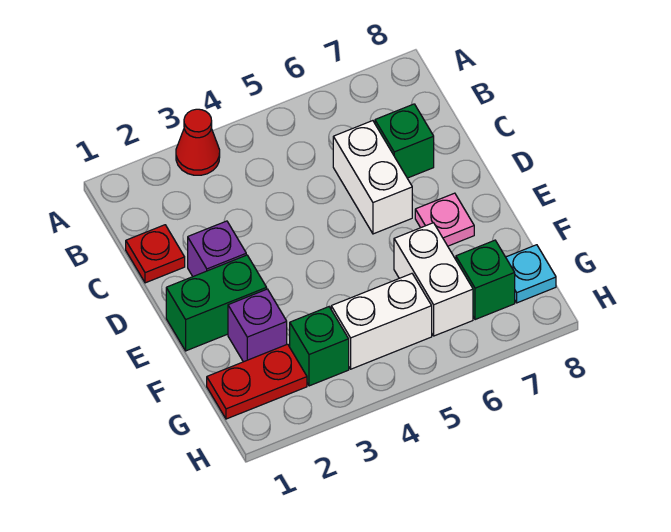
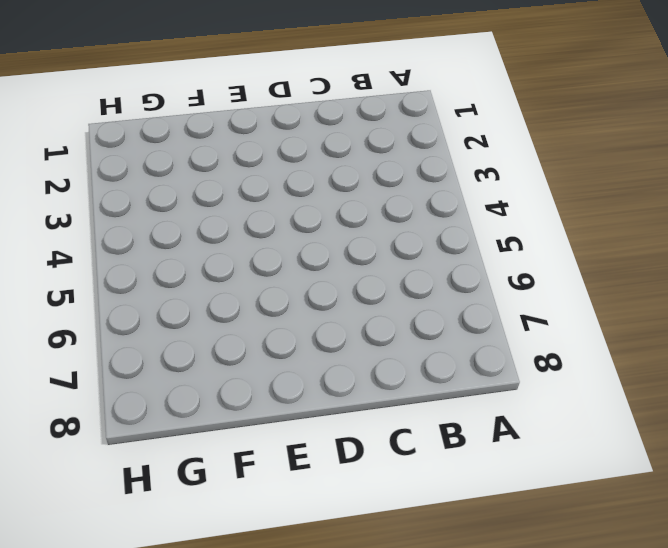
none -> red 1x1 cone [176,109,220,175]
none -> red 1x1 plate [126,225,185,283]
none -> white 1x2 brick [333,121,412,234]

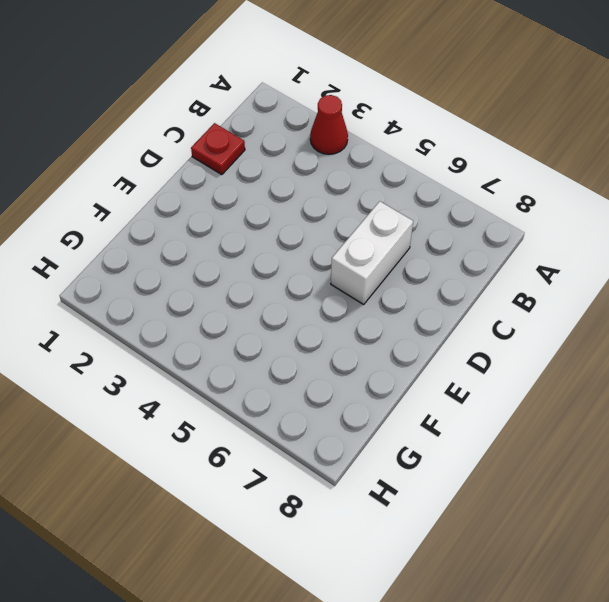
none -> green 1x1 brick [375,104,434,178]
none -> purple 1x1 brick [188,221,246,276]
none -> green 1x2 brick [166,255,267,351]

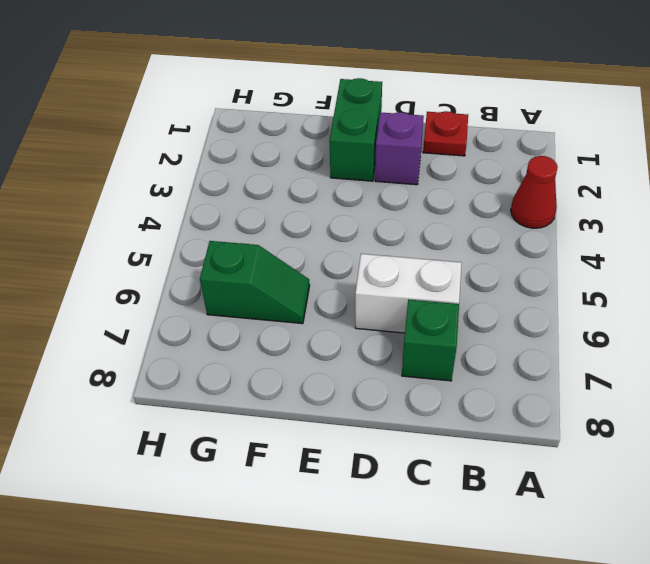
green 1x2 slope [200,241,310,324] -> white 1x2 brick [394,223,473,336]
none -> pink 1x1 plate [415,193,474,246]
none -> purple 1x1 brick [228,289,287,362]
none -> red 1x2 plate [207,344,307,419]

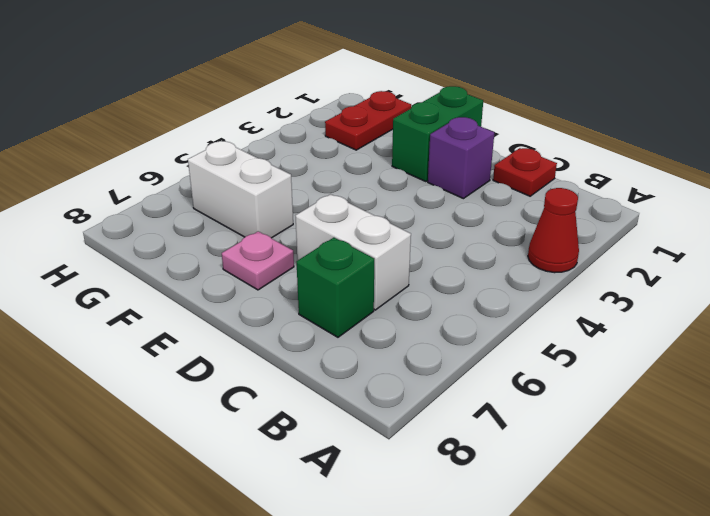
none -> purple 1x1 brick [228,289,287,362]
none -> green 1x1 brick [290,307,349,386]
none -> white 1x2 brick [331,274,432,369]

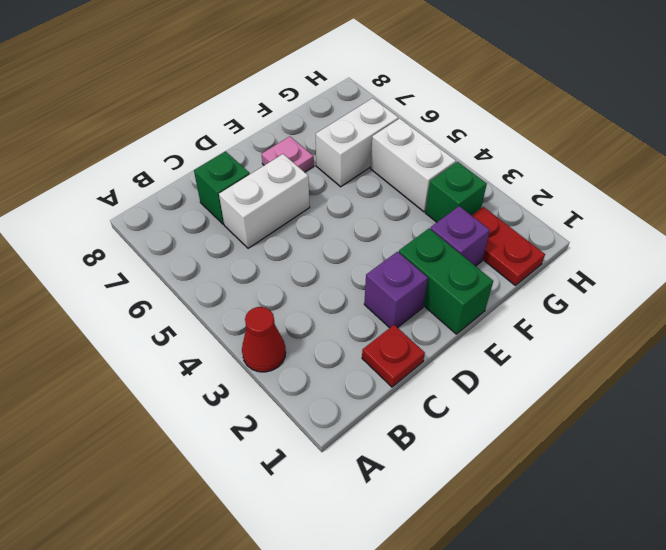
none -> green 1x1 brick [456,240,515,320]
none -> cyan 1x1 plate [506,245,556,303]

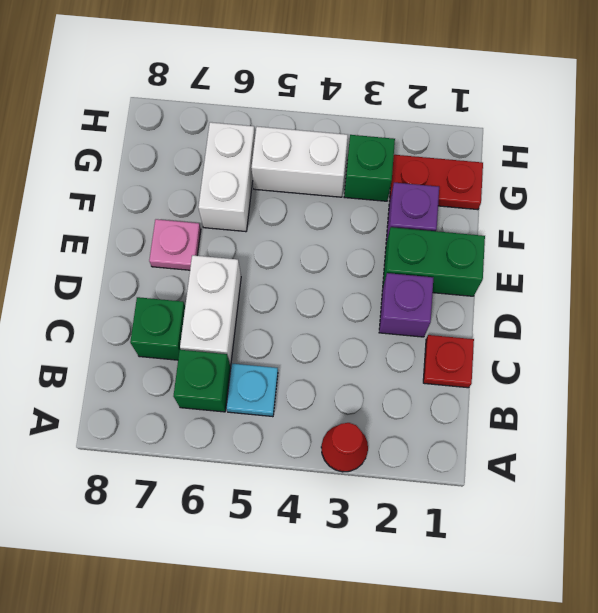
cyan 1x1 plate [227,364,278,417] -> cyan 1x1 plate moved to [506,245,556,303]
green 1x1 brick [174,350,231,412] -> green 1x1 brick moved to [456,240,515,320]

